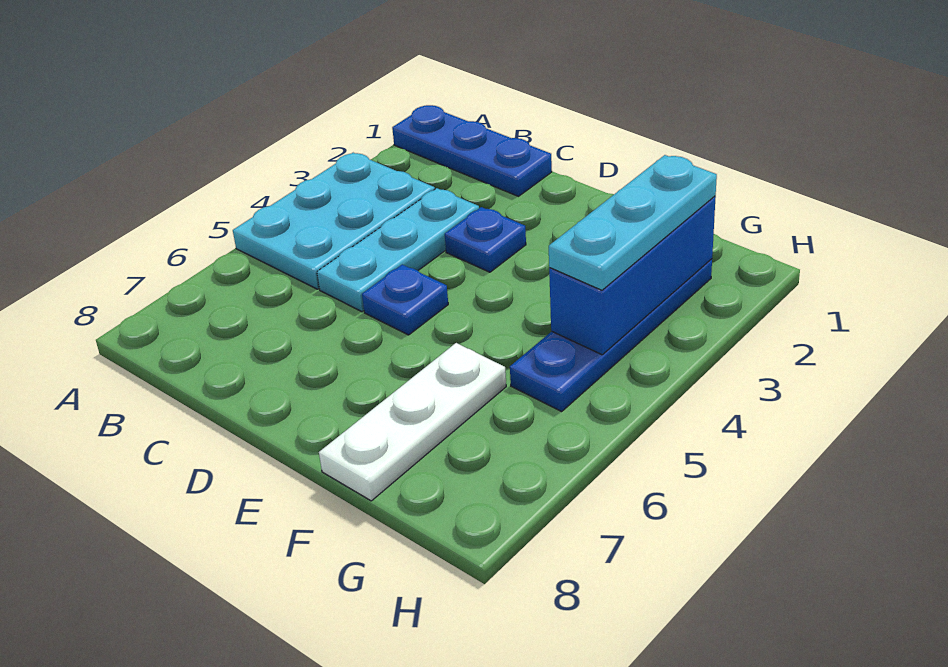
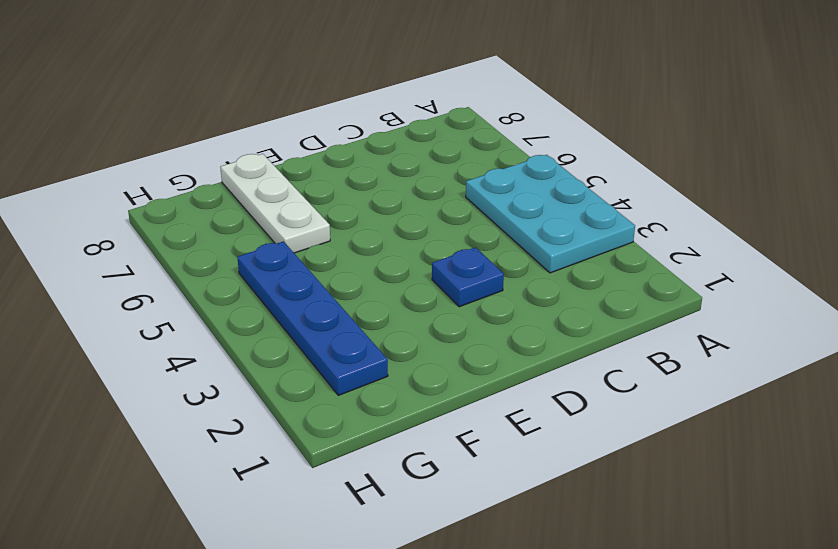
none -> blue 1x3 plate [392,105,552,196]
none -> cyan 1x3 plate [317,188,479,312]

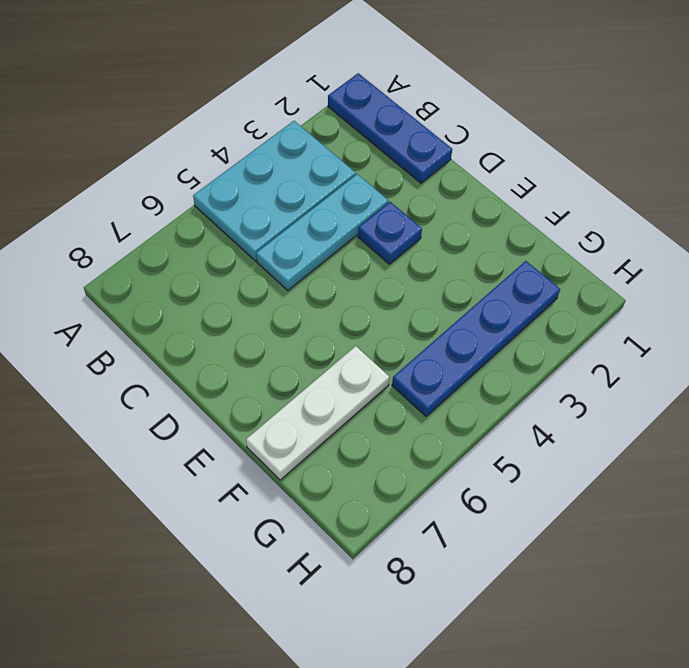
none -> blue 1x1 plate [362,265,448,335]
none -> blue 1x3 brick [549,196,716,355]

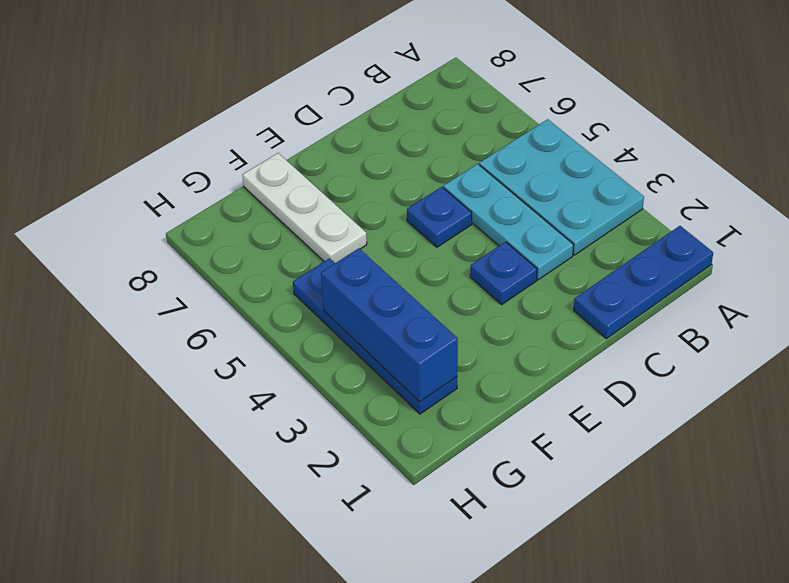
none -> cyan 1x3 plate [549,155,717,290]

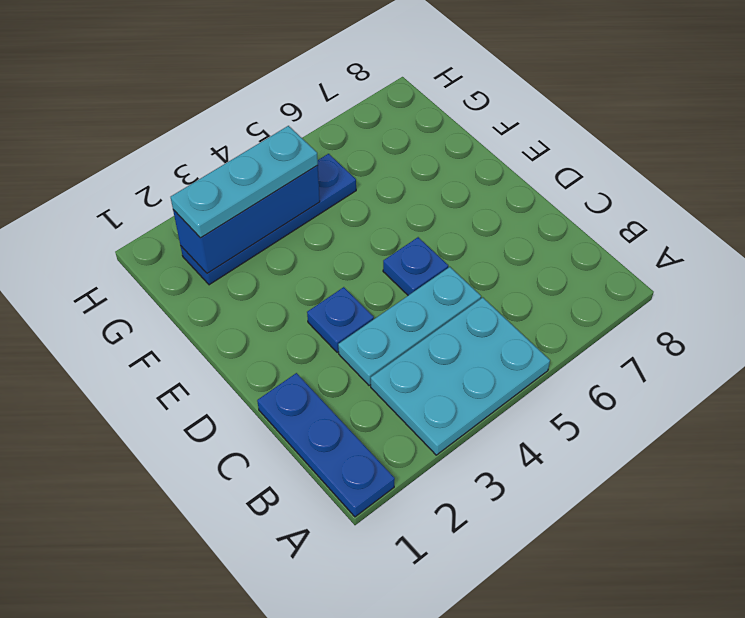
none -> white 1x3 plate [319,343,506,501]

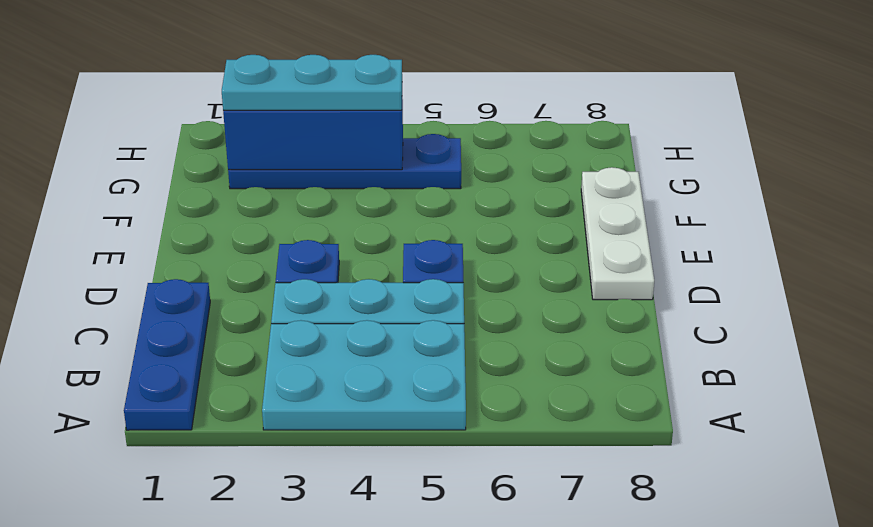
white 1x3 plate [581,167,654,300] -> white 1x3 plate turned to [319,343,506,501]

